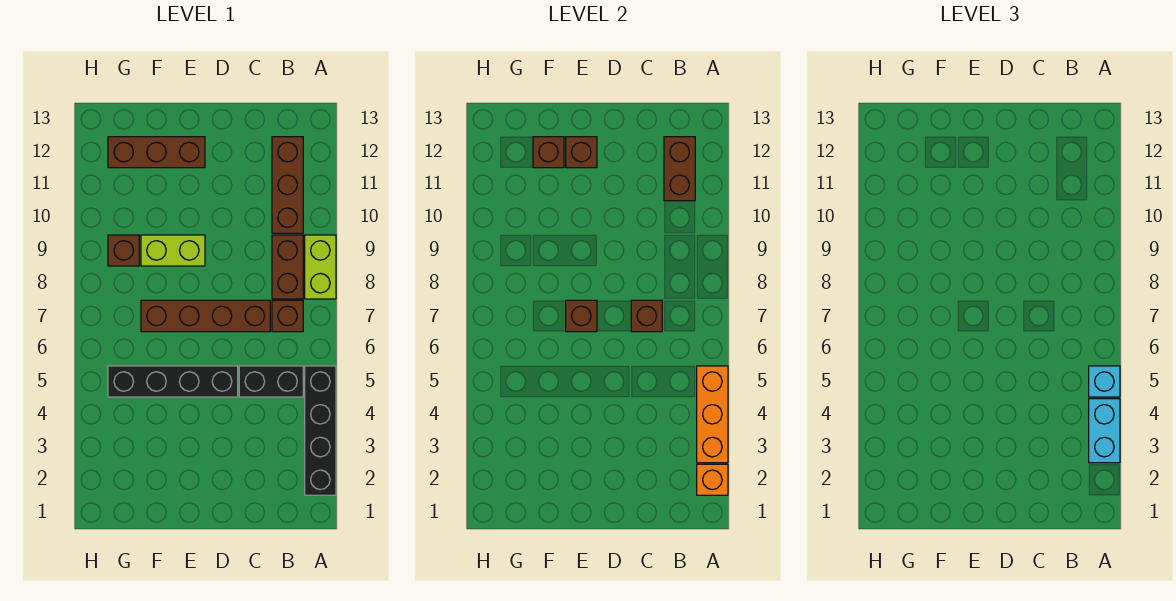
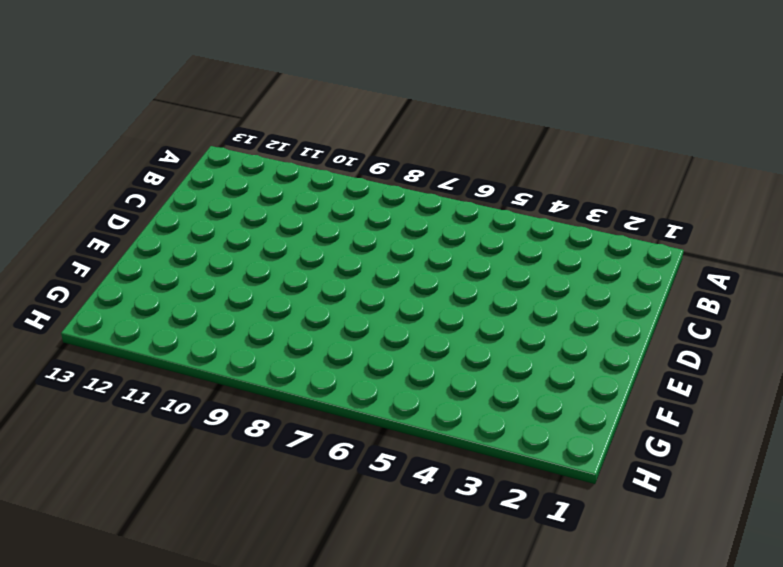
none -> black 1x4 brick [305,366,336,495]
none -> lime 1x2 brick [305,235,336,299]
none -> black 1x2 brick [239,366,303,397]

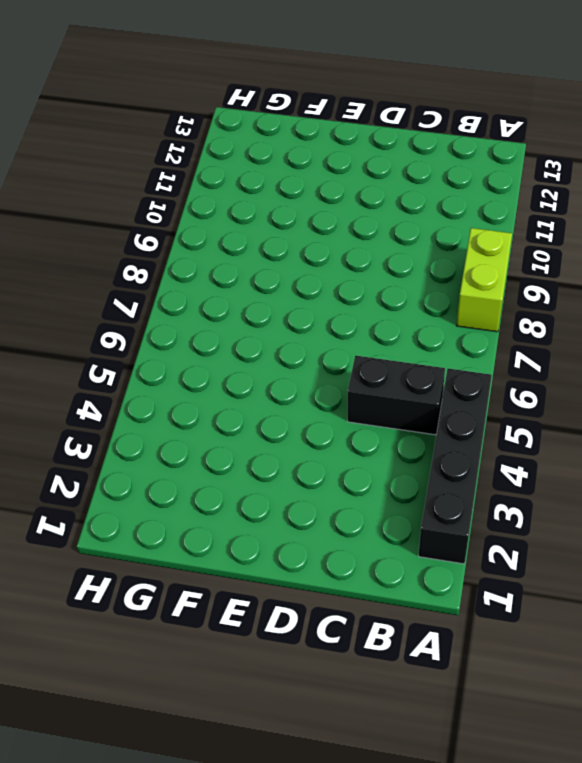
none -> brown 1x1 brick [272,300,303,332]
none -> brown 1x2 brick [272,235,303,299]
none -> brown 1x3 brick [272,137,303,233]

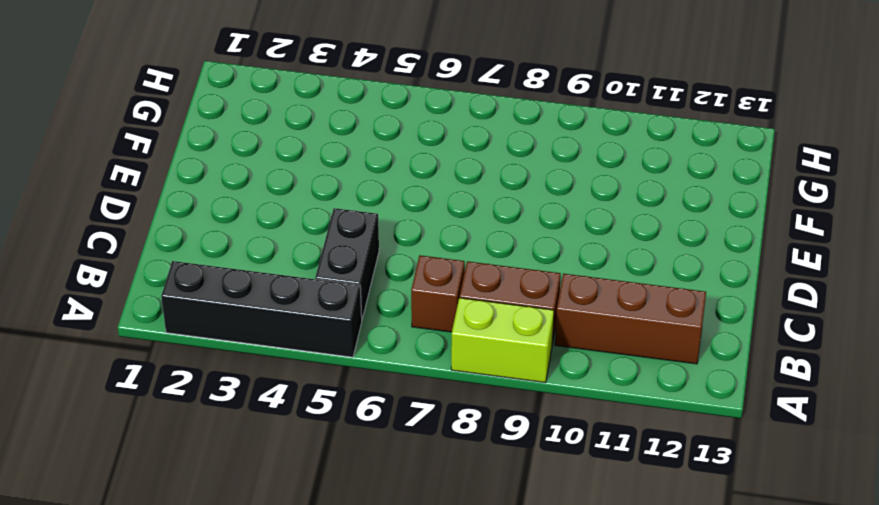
none -> brown 1x4 brick [141,300,270,332]
none -> black 1x4 brick [108,366,238,397]
none -> lime 1x2 brick [141,235,205,266]

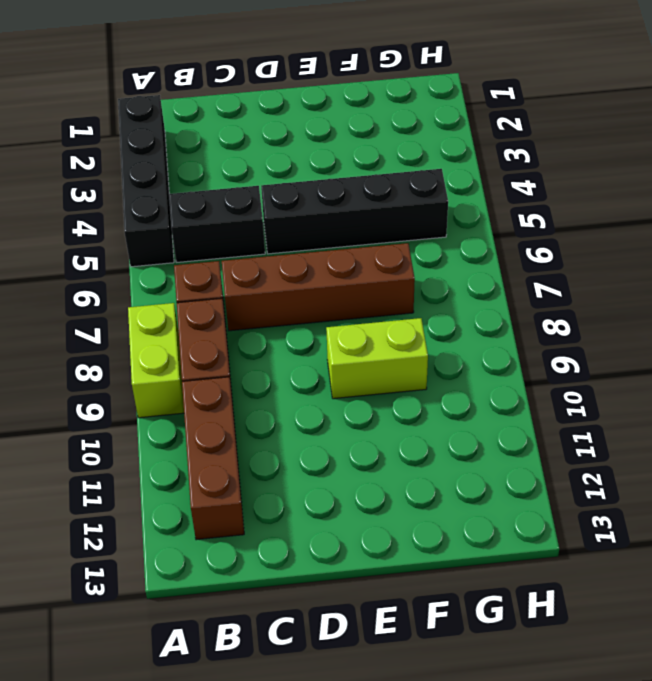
none -> brown 1x3 brick [108,137,205,168]
none -> brown 1x1 brick [108,235,139,266]
none -> orange 1x1 brick [697,464,728,495]

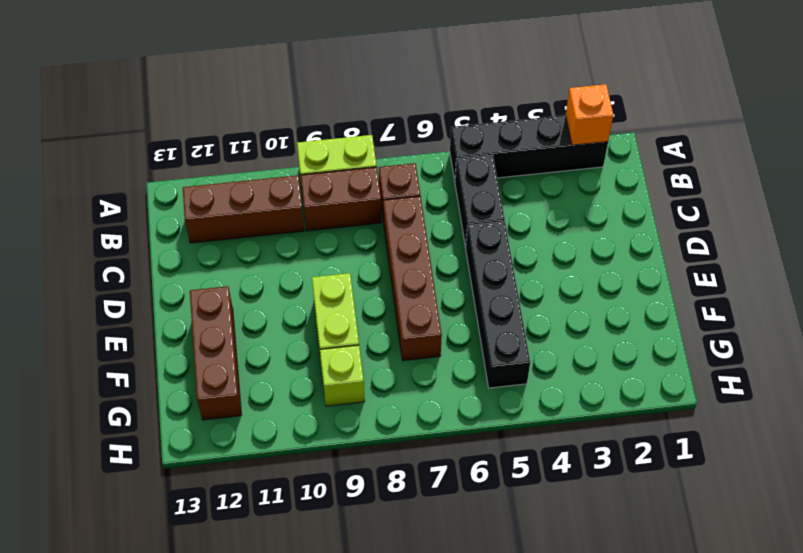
lime 1x1 brick [320,345,365,406] -> brown 1x1 brick [108,235,139,266]
none -> orange 1x3 brick [697,366,728,463]
none -> brown 1x2 brick [664,137,695,201]
none -> brown 1x1 brick [631,300,662,332]

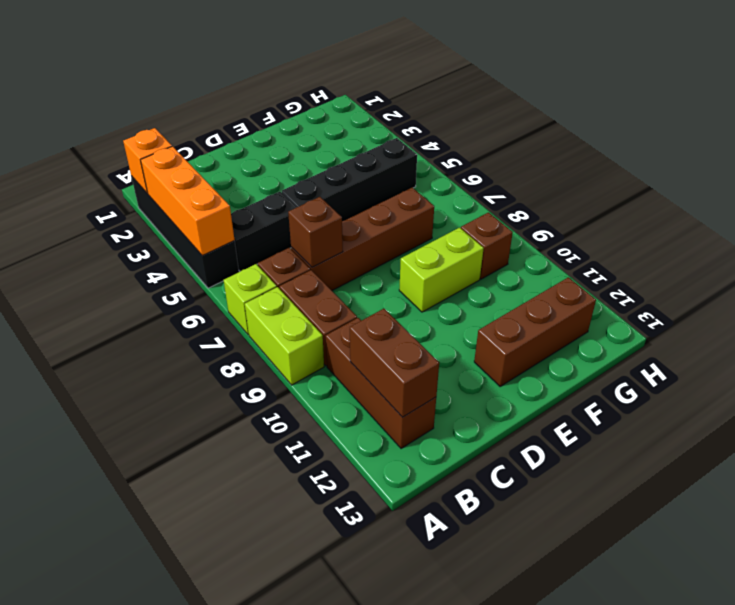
lime 1x1 brick [224,264,277,334] -> none
none -> brown 1x1 brick [566,300,597,332]
none -> brown 1x1 brick [566,137,597,168]
none -> brown 1x1 brick [533,137,564,168]

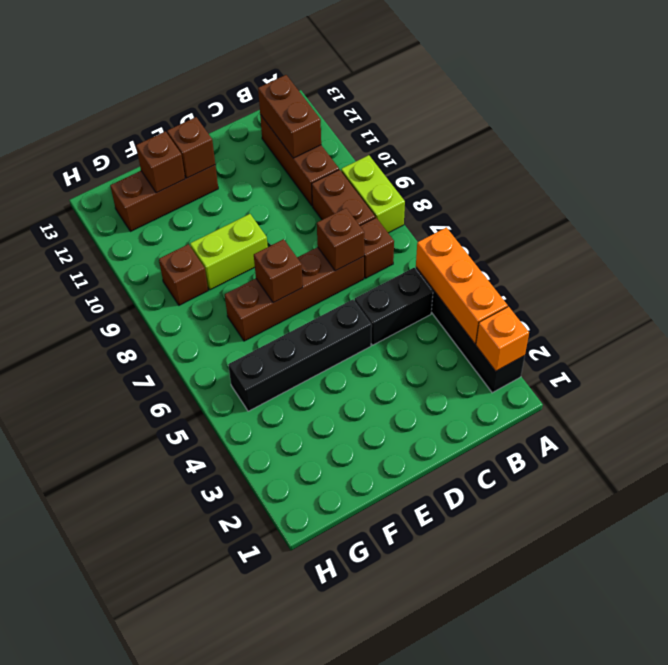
none -> cyan 1x2 brick [1089,399,1120,463]
none -> cyan 1x1 brick [1089,366,1120,397]

